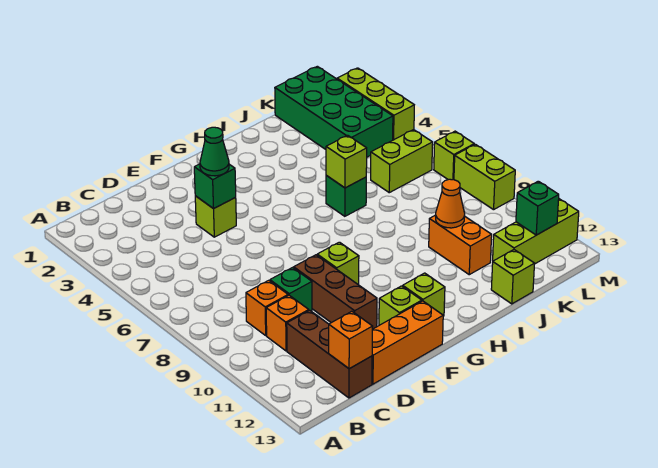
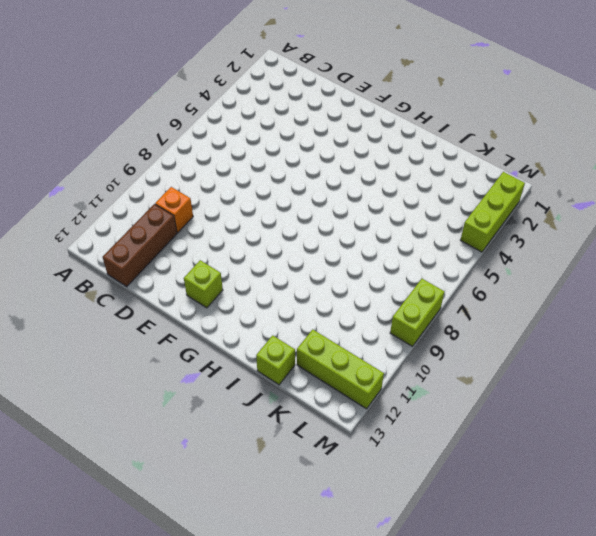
none -> orange 1x1 brick [246,280,288,335]
none -> green 1x1 brick [270,268,312,311]
none -> orange 1x3 brick [372,301,443,384]

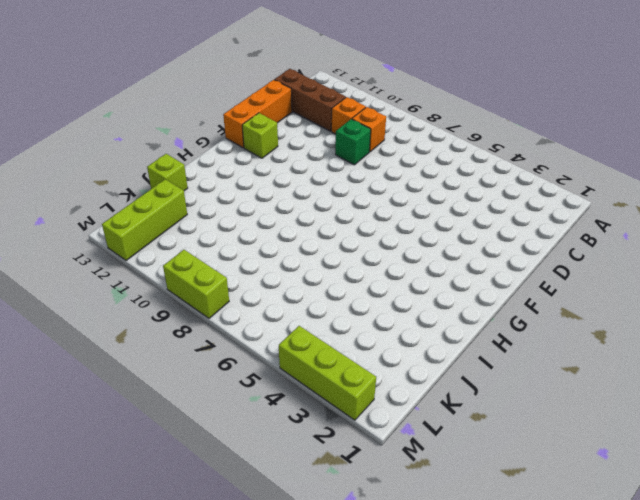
none -> lime 1x1 brick [195,196,236,237]
none -> brown 1x3 brick [294,255,377,329]
none -> lime 1x1 brick [317,242,359,285]

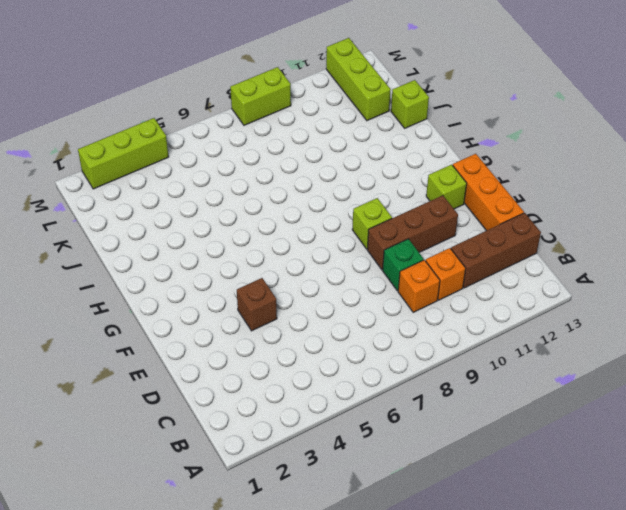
brown 1x1 brick [237,278,277,331] -> lime 1x1 brick [195,196,236,237]
none -> lime 1x1 brick [403,273,445,316]
none -> green 1x1 brick [326,175,366,216]
none -> orange 1x2 brick [429,215,492,275]

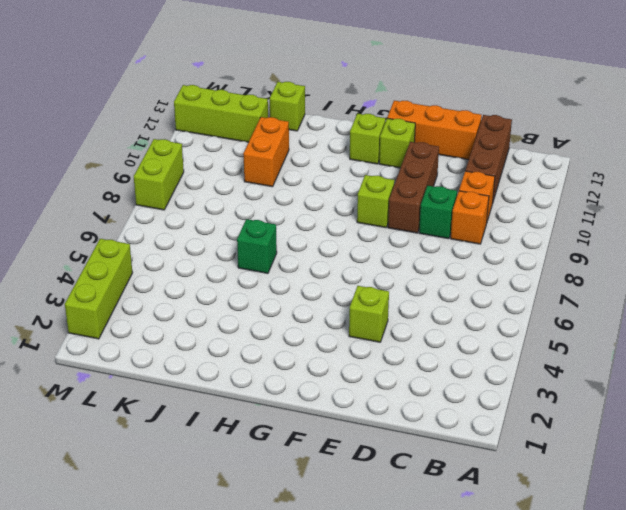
none -> green 2x4 brick [275,66,393,157]
none -> lime 1x2 brick [371,130,433,193]
none -> lime 1x1 brick [434,131,474,180]

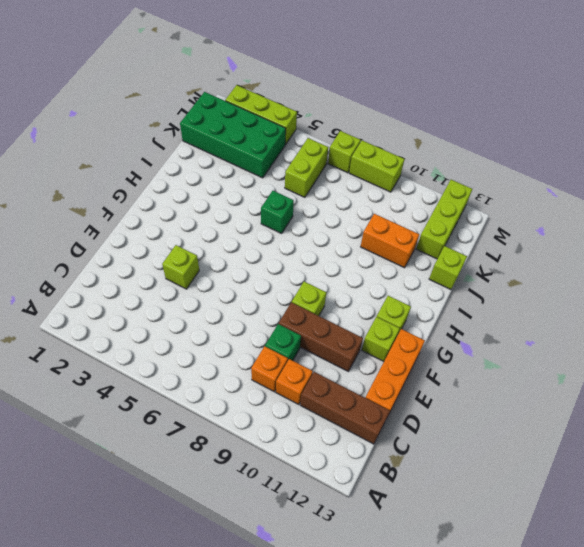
none -> orange 1x1 brick [329,311,373,369]
none -> green 1x1 brick [194,164,236,209]
none -> lime 1x1 brick [326,135,367,188]

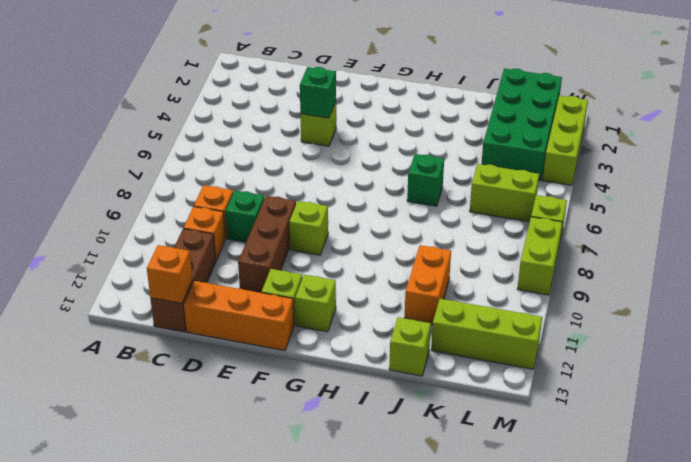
none -> lime 1x1 brick [326,135,367,188]
none -> orange 1x1 cone [436,179,465,228]
none -> green 1x1 brick [516,181,559,235]

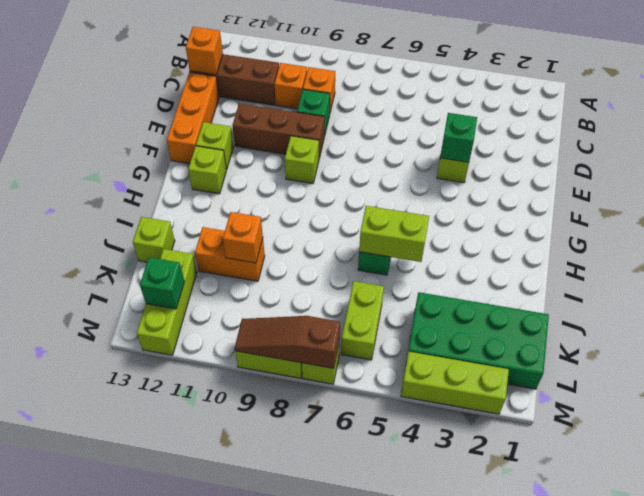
lime 1x2 brick [359,206,429,262] -> lime 1x1 brick [326,135,367,188]
orange 1x1 brick [223,212,263,263] -> orange 1x1 cone [436,179,465,228]
brown 1x3 slope [235,316,340,368] -> none
none -> green 1x1 cone [200,127,229,176]

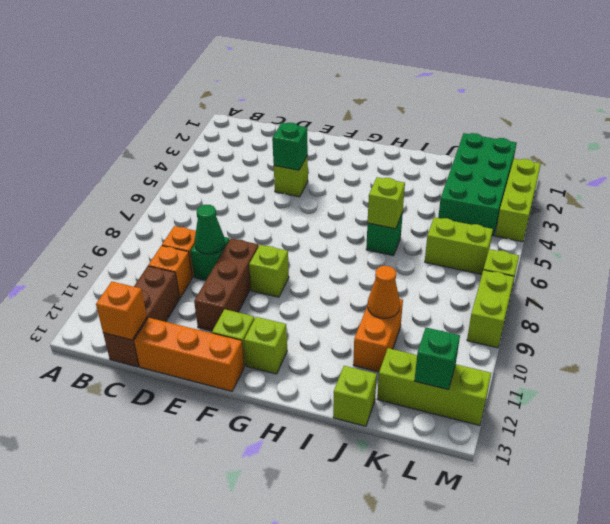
green 1x1 cone [195,205,225,254] -> green 1x1 cone moved to [200,127,229,176]

